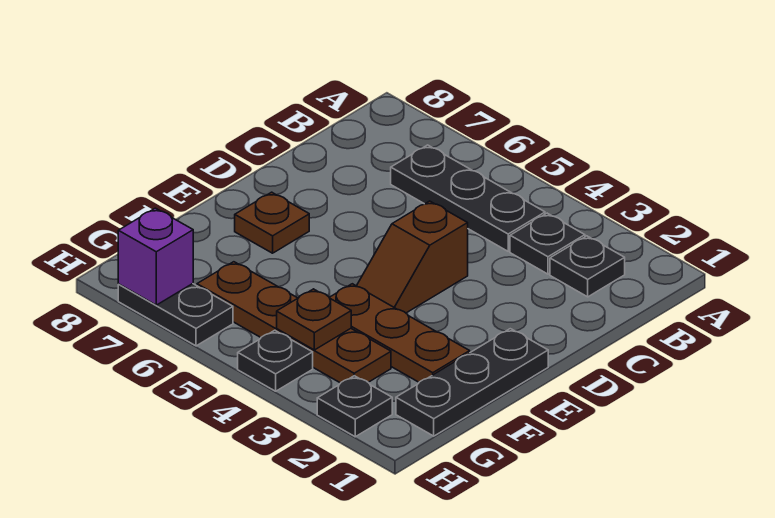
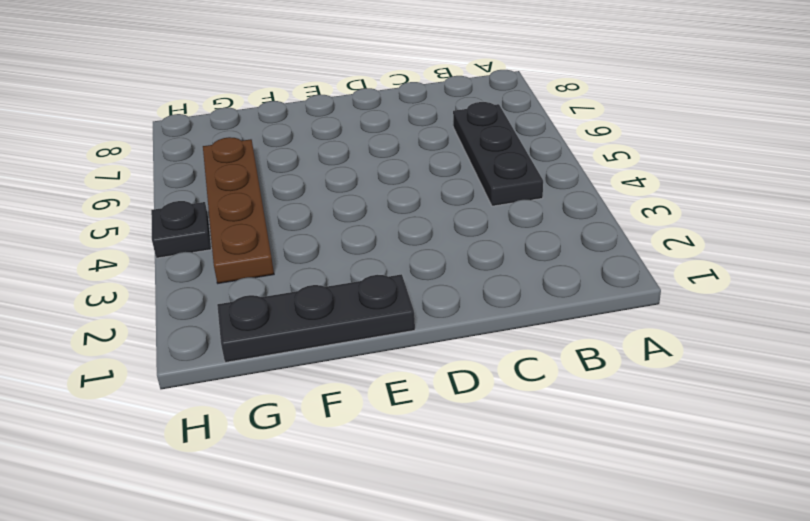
none -> black 1x1 plate [550,236,625,297]
none -> black 1x1 plate [510,213,585,274]
none -> brown 1x2 slope [357,201,468,313]

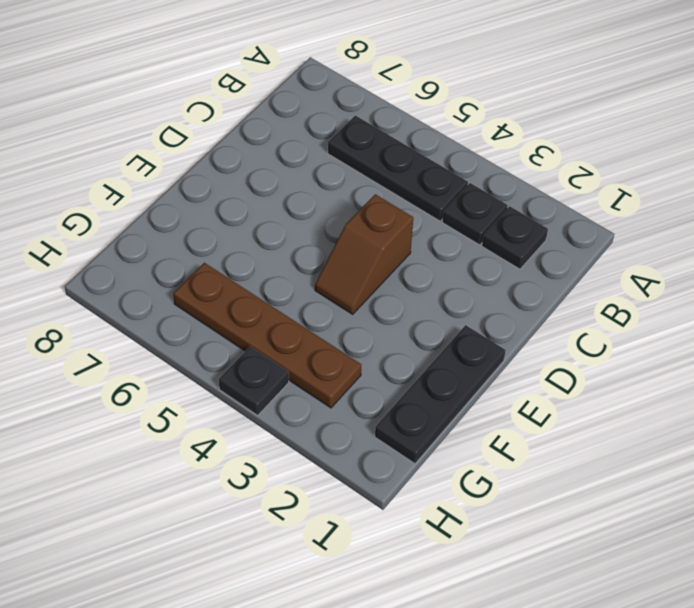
none -> brown 1x1 plate [235,192,309,253]
none -> brown 1x3 plate [329,284,470,382]
none -> black 1x1 plate [317,376,392,437]

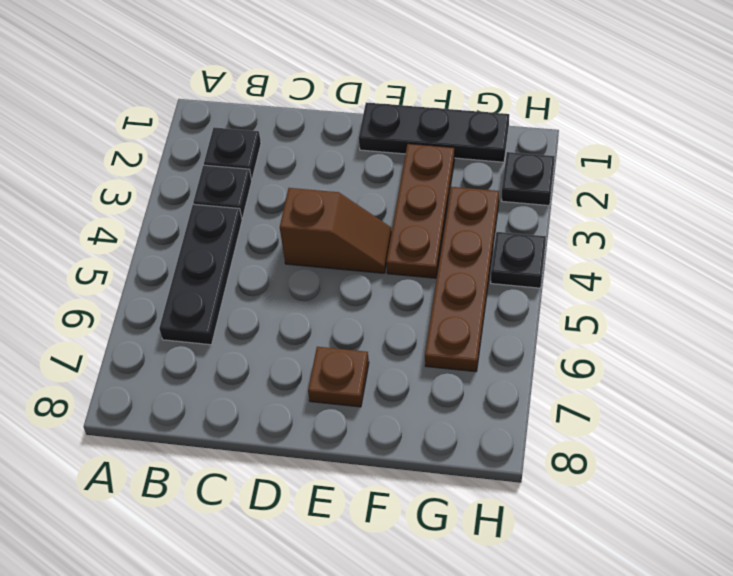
none -> black 1x2 plate [118,284,233,346]
none -> brown 1x1 plate [277,289,351,350]
none -> purple 1x1 brick [118,208,193,305]

